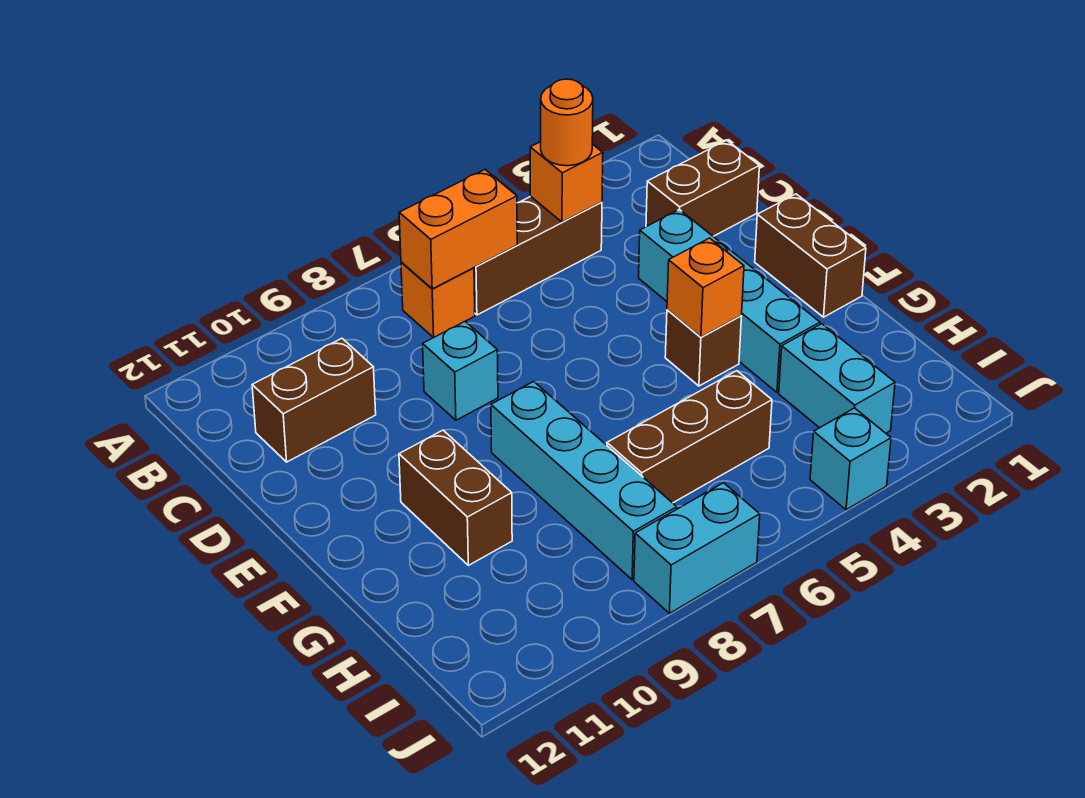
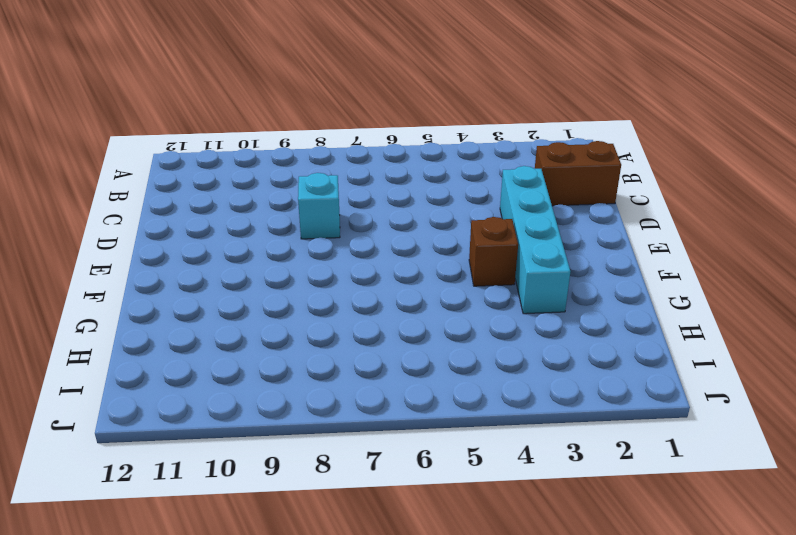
none -> brown 1x3 brick [474,196,602,315]
none -> orange 1x1 brick [401,262,475,338]
none -> brown 1x2 brick [252,338,376,462]

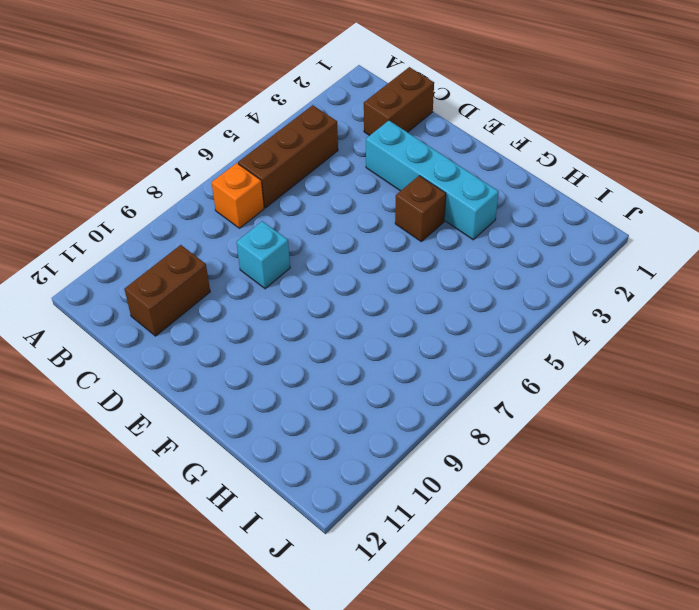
none -> brown 1x2 brick [755,194,866,317]
none -> cyan 1x4 brick [491,381,677,580]
none -> brown 1x2 brick [399,430,512,565]

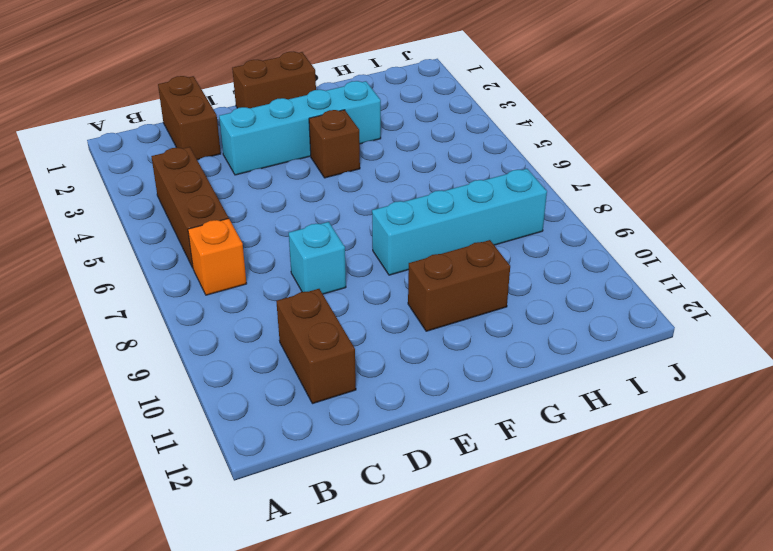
none -> cyan 1x2 brick [779,324,895,433]
none -> brown 1x3 brick [607,371,772,503]
none -> cyan 1x1 brick [810,408,891,510]

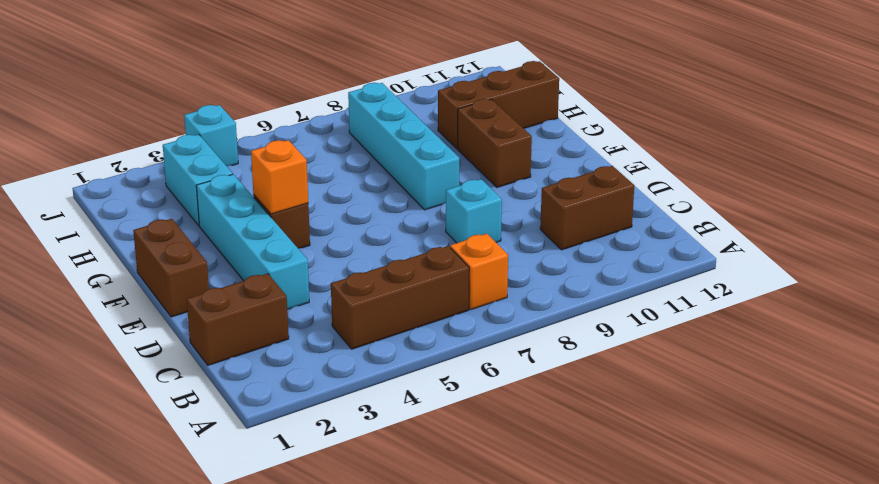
brown 1x3 brick [438,61,559,148] -> brown 1x3 brick moved to [607,371,772,503]
none -> cyan 1x2 brick [634,483,760,613]
none -> orange 1x1 brick [530,142,603,222]
none -> orange 1x2 brick [399,170,517,289]

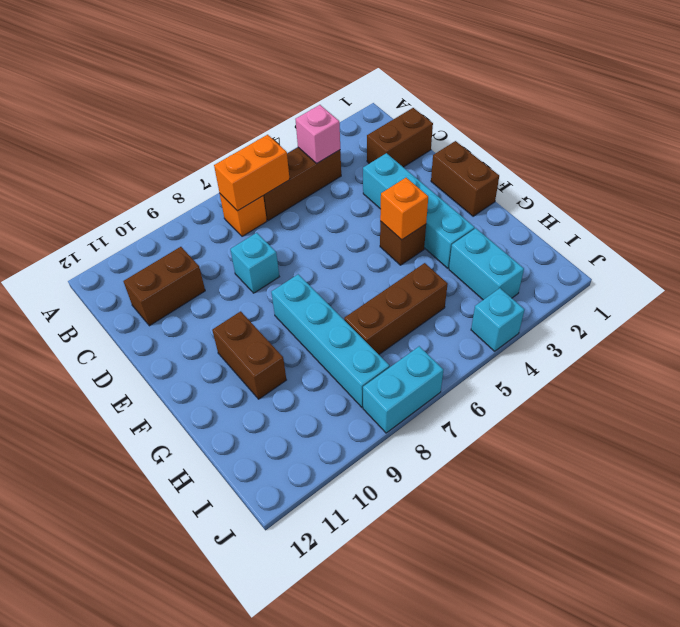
pink 1x1 brick [295,105,340,164] -> orange 1x1 brick [530,142,603,222]
none -> orange 1x1 round brick [541,79,593,166]

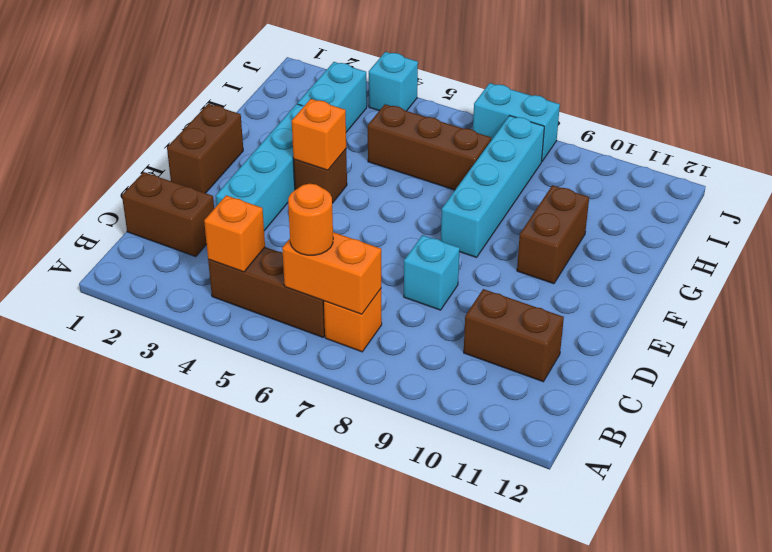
orange 1x1 round brick [288,184,333,255] -> orange 1x1 round brick moved to [541,79,593,166]

